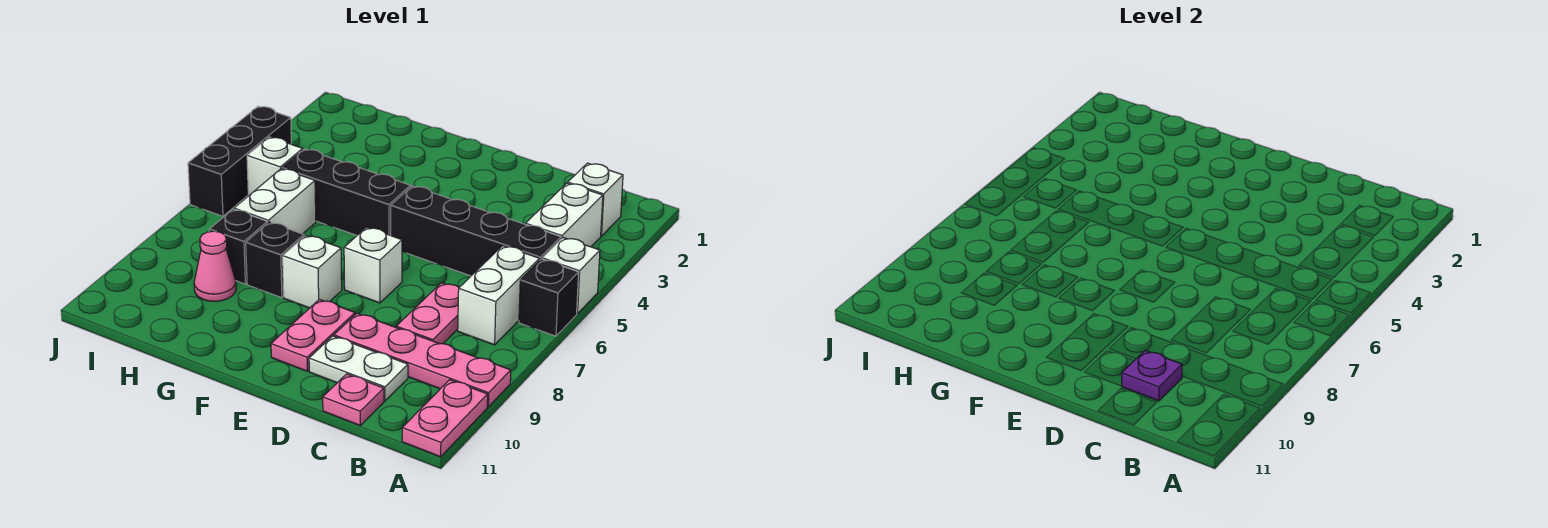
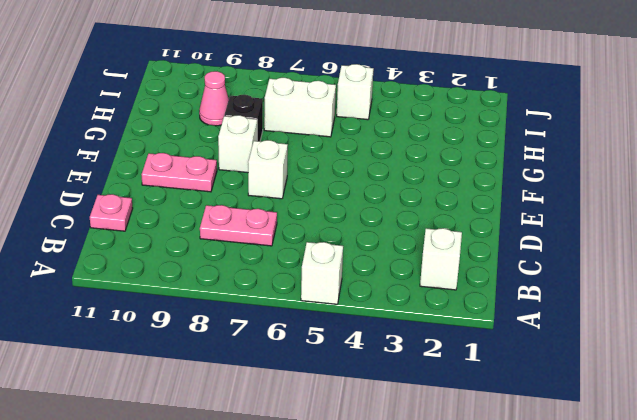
none -> black 1x1 brick [519,259,579,336]
none -> pink 1x4 plate [334,313,511,407]
none -> pink 1x2 plate [402,380,488,457]

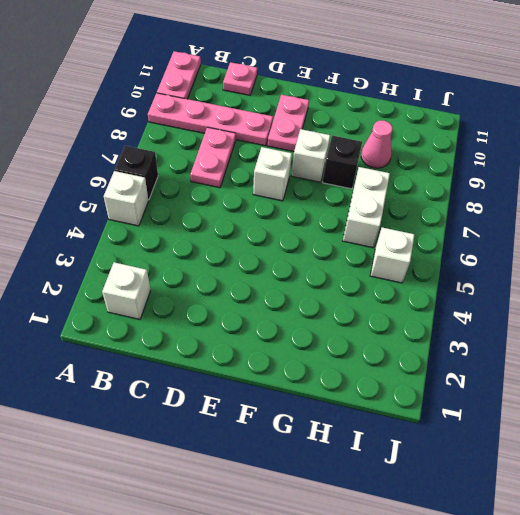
none -> white 1x2 brick [525,183,603,247]
none -> black 1x4 brick [391,186,561,276]
none -> white 1x2 brick [458,246,539,345]

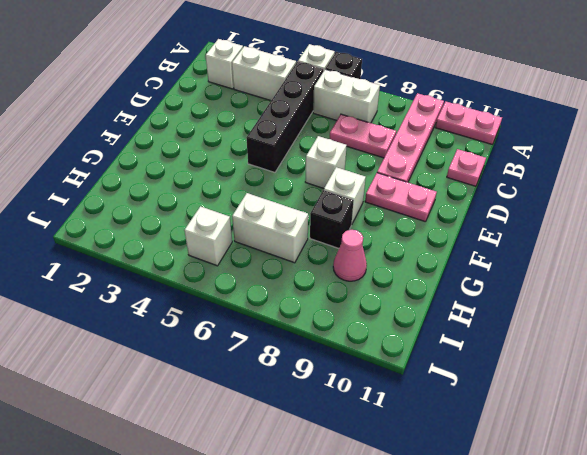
none -> white 1x2 plate [309,336,408,401]
none -> black 1x3 brick [282,149,411,235]
none -> black 1x1 brick [209,209,267,284]

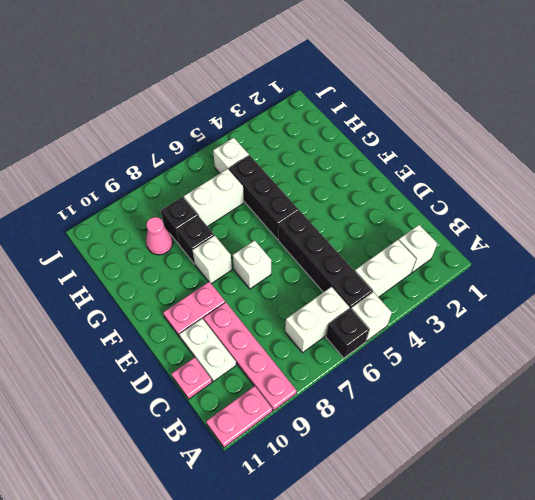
none -> pink 1x2 plate [396,283,459,344]
none -> black 1x3 brick [188,106,291,216]
none -> purple 1x1 plate [1122,350,1182,401]

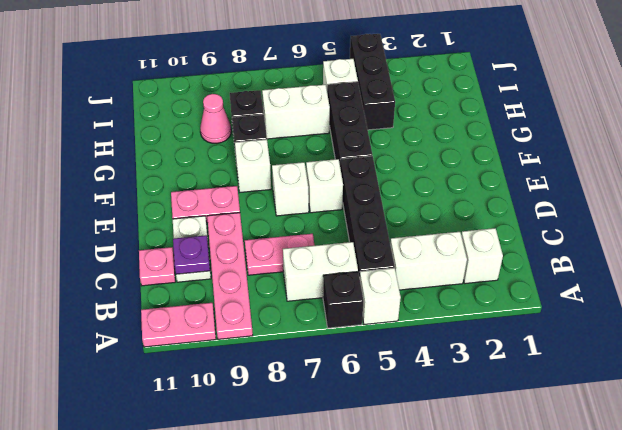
white 1x1 brick [306,159,343,213] -> none
black 1x3 brick [350,34,395,130] -> black 1x3 brick turned to [188,106,291,216]

